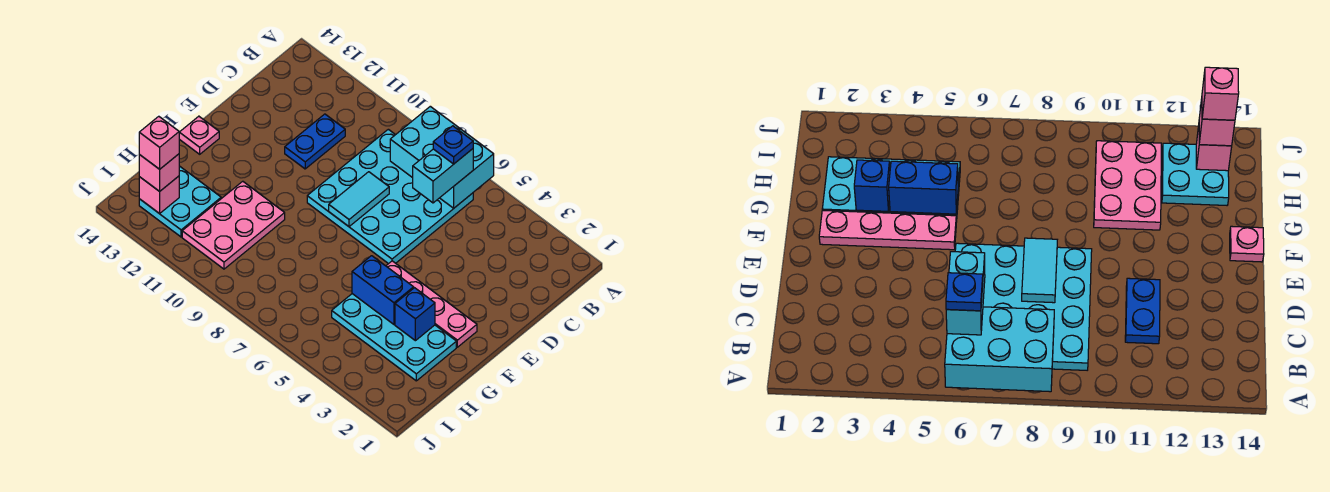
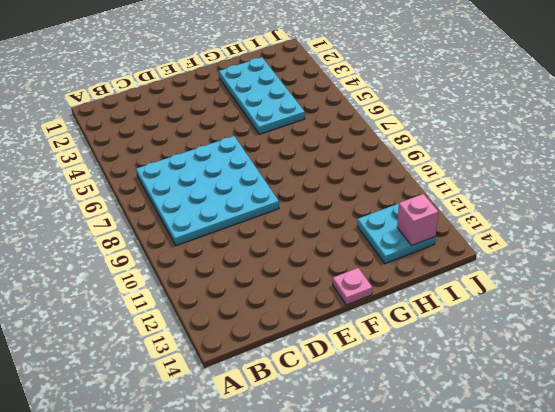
none -> blue 1x2 plate [285,114,345,169]
none -> pink 1x4 plate [386,261,477,347]
none -> pink 2x3 plate [182,181,285,269]

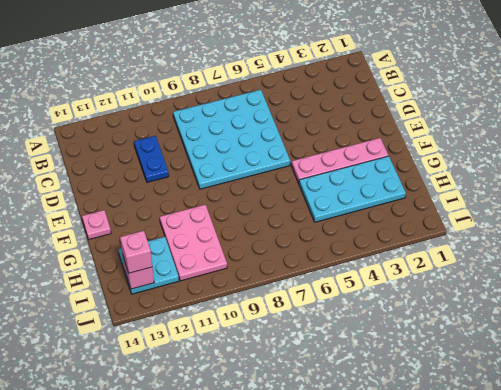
none -> cyan 2x3 brick [390,106,494,208]
none -> cyan 1x2 tile [329,172,389,227]
none -> blue 1x1 brick [395,288,435,341]

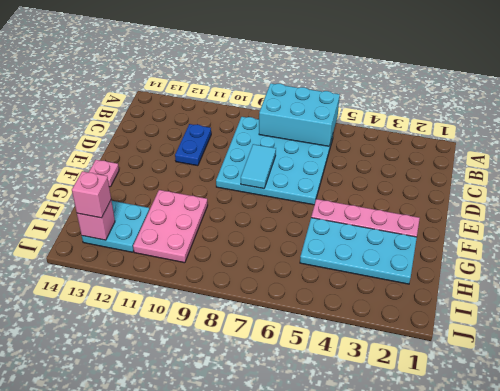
none -> blue 1x1 brick [395,288,435,341]
none -> blue 1x2 brick [352,256,414,324]
none -> cyan 1x2 brick [413,149,473,203]

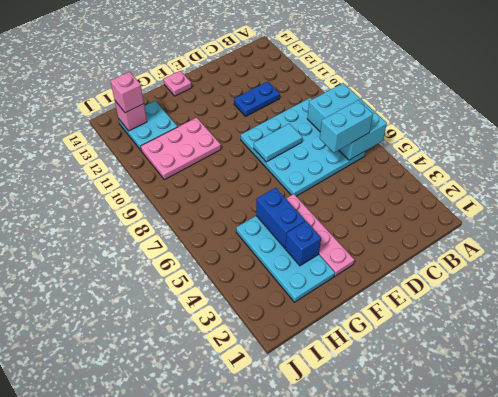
none -> blue 1x1 plate [433,126,473,164]
none -> pink 1x1 brick [139,116,179,169]

